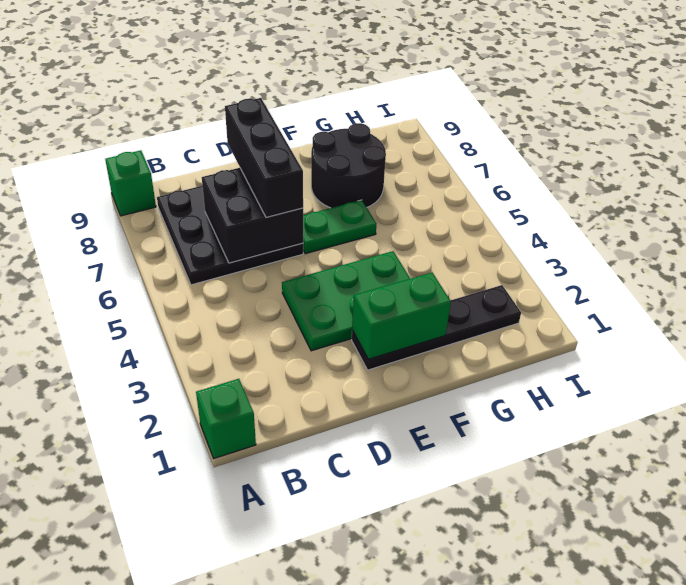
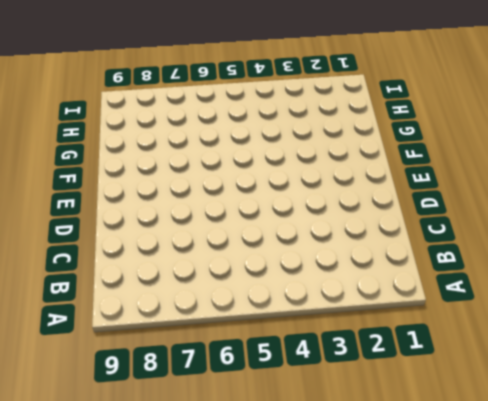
none -> green 1x1 brick [196,379,256,458]
none -> green 1x1 brick [105,150,156,216]

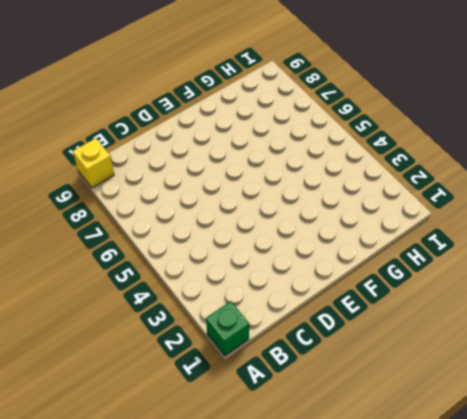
yellow 1x1 brick [73,138,114,188] -> green 1x1 brick [105,150,156,216]
none -> black 3x3 plate [157,186,303,285]
none -> green 2x3 plate [282,251,410,351]

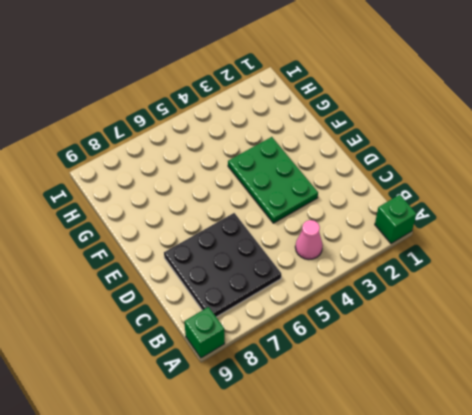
pink 1x1 cone [295,220,323,259] -> none
none -> black 1x4 plate [352,285,521,370]
none -> green 1x2 plate [303,200,376,254]

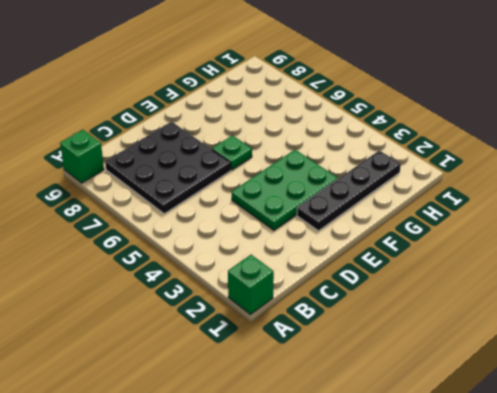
green 1x1 plate [212,135,252,170] -> green 1x2 plate [303,200,376,254]
none -> black 2x2 round brick [311,123,386,208]
none -> black 2x2 brick [202,168,303,263]

